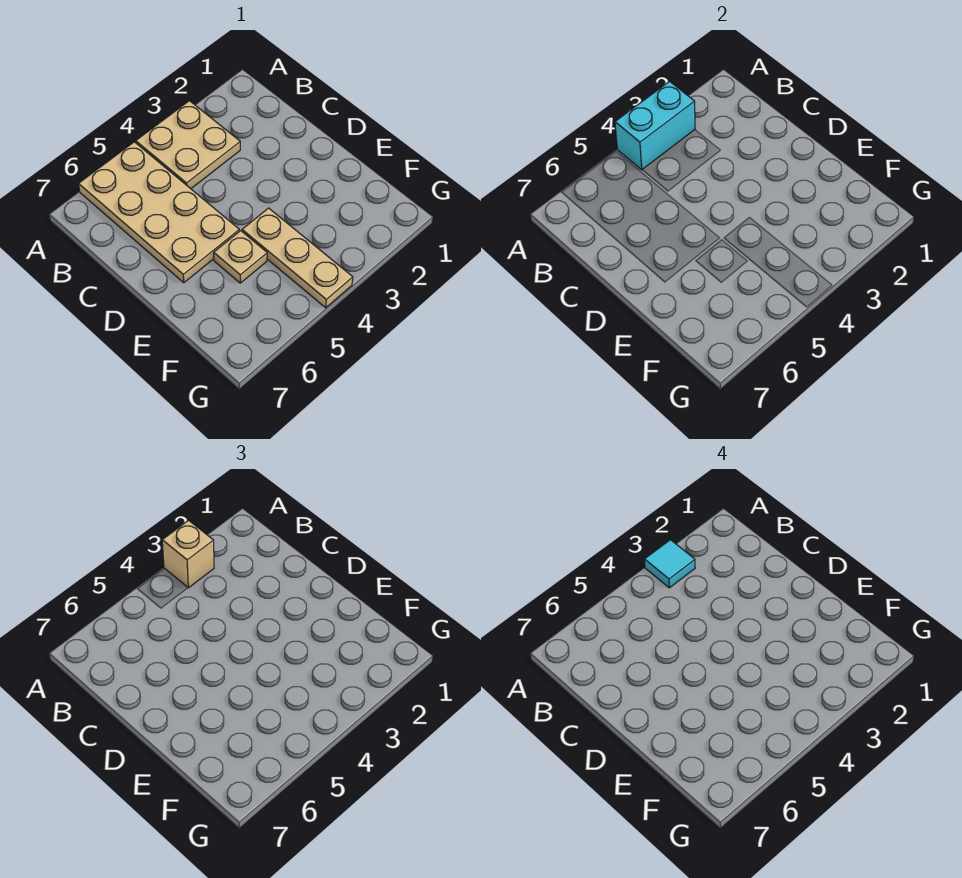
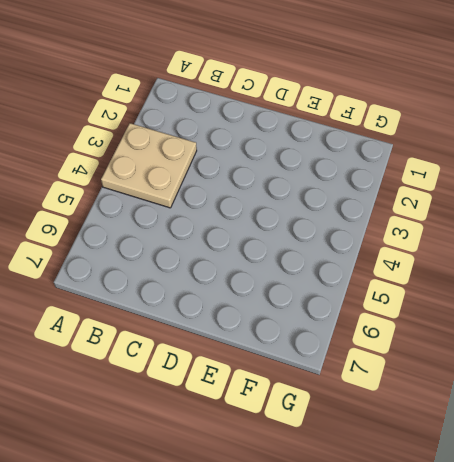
none -> tan 2x4 plate [79,142,239,283]
none -> tan 1x3 plate [242,208,353,308]

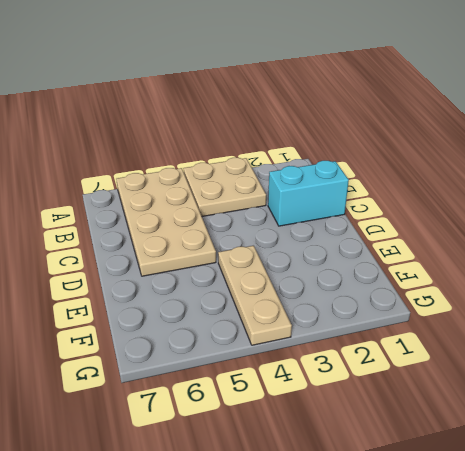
cyan 1x2 brick [268,161,349,226] -> cyan 1x2 brick moved to [615,81,695,170]
none -> tan 1x1 plate [214,231,267,283]
none -> tan 1x1 brick [162,520,214,588]

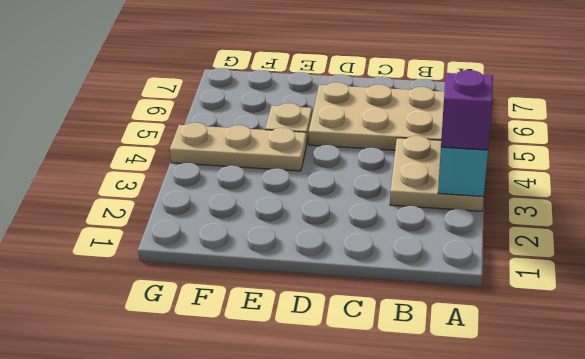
purple 1x1 brick [441,70,493,150] -> tan 1x1 brick [162,520,214,588]
none -> cyan 1x1 tile [644,540,695,588]

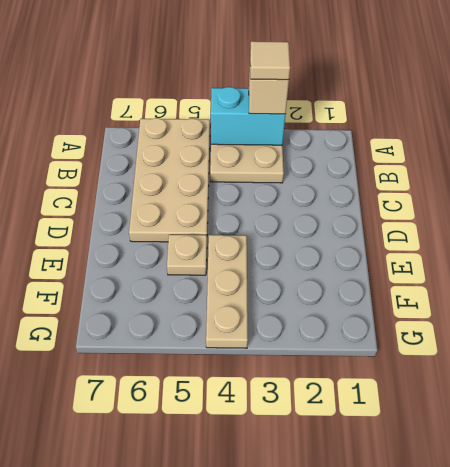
tan 1x1 tile [250,41,290,80] -> cyan 1x1 tile [644,540,695,588]

